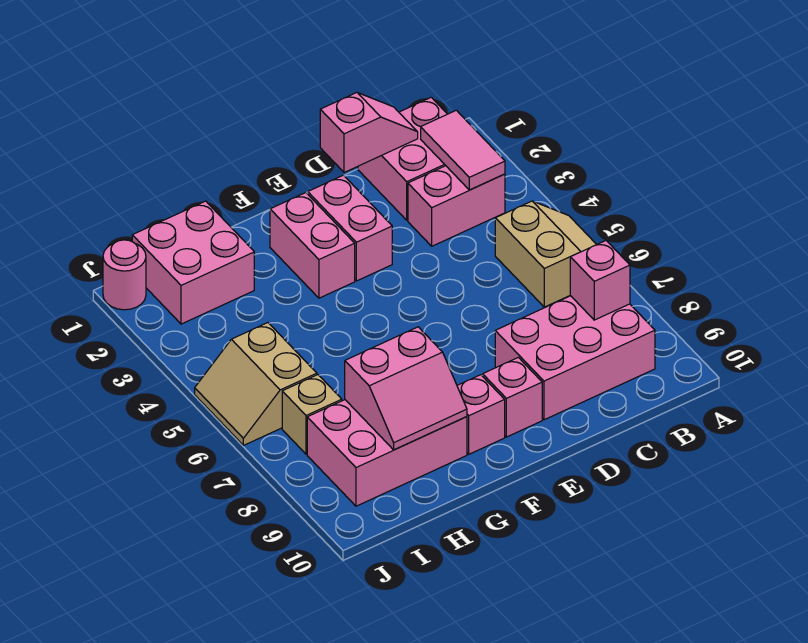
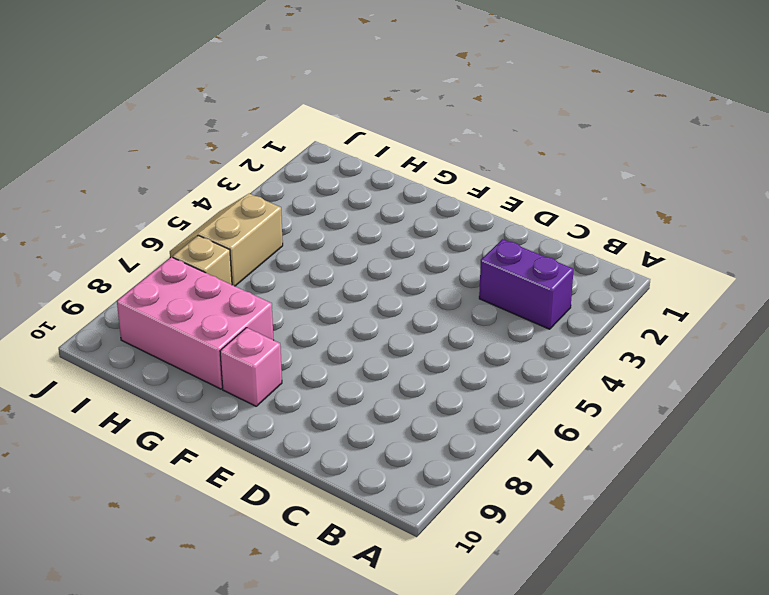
purple 1x2 brick [479,239,574,329] -> pink 1x2 brick [408,166,505,246]
none -> tan 2x2 slope [495,201,597,307]
none -> pink 2x2 brick [358,97,447,220]
none -> pink 2x3 brick [495,296,655,420]

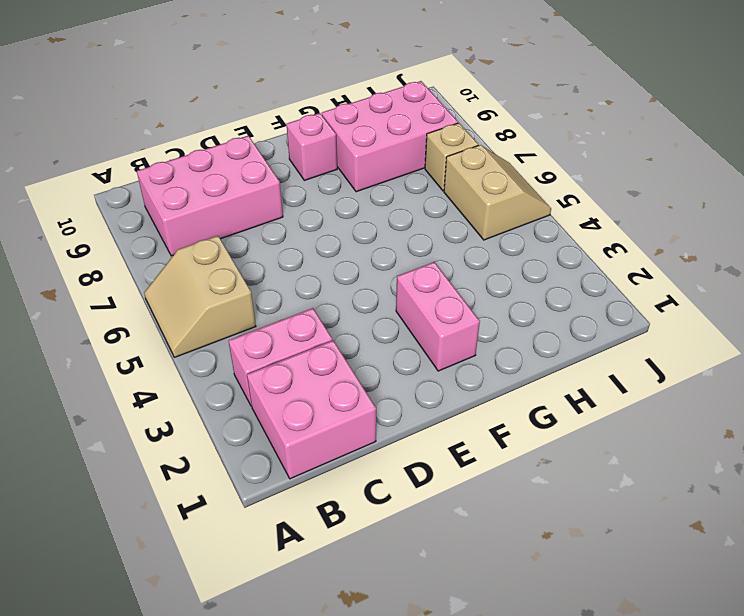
none -> pink 1x2 brick [308,175,392,281]
none -> pink 1x1 brick [483,357,542,437]
none -> pink 2x2 brick [132,201,254,324]

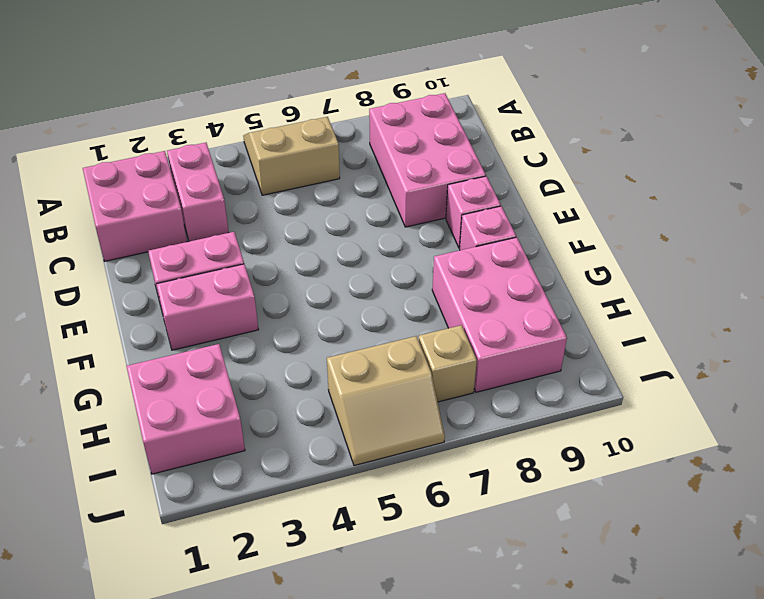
none -> pink 1x1 round brick [103,240,146,310]
none -> pink 1x2 tile [421,110,505,190]
none -> pink 1x1 brick [570,241,630,320]

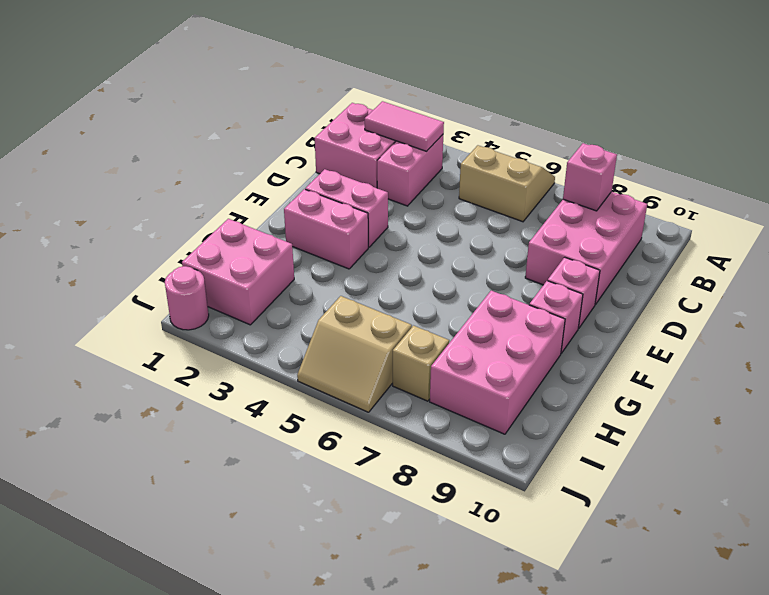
none -> pink 1x2 slope [320,93,418,173]
none -> pink 2x2 slope [345,327,467,450]

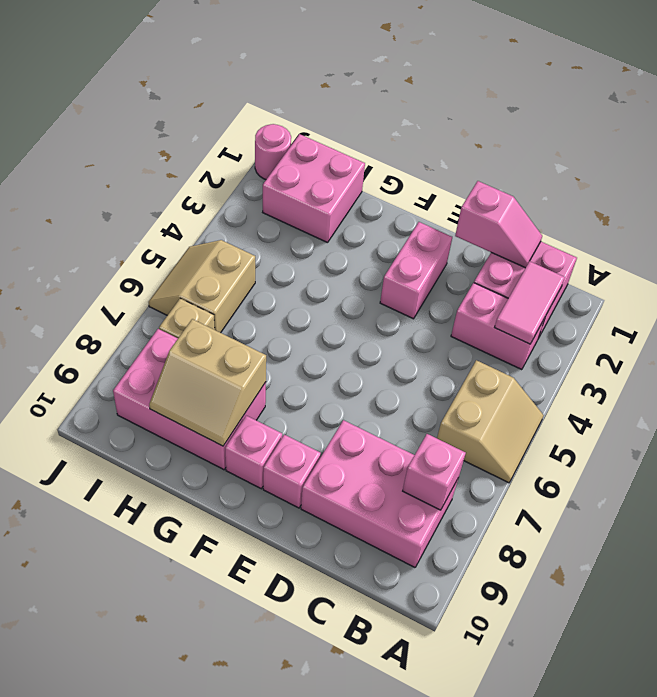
tan 2x2 slope [149,319,266,446] -> pink 2x2 slope [345,327,467,450]
none -> pink 1x2 brick [270,193,355,298]

